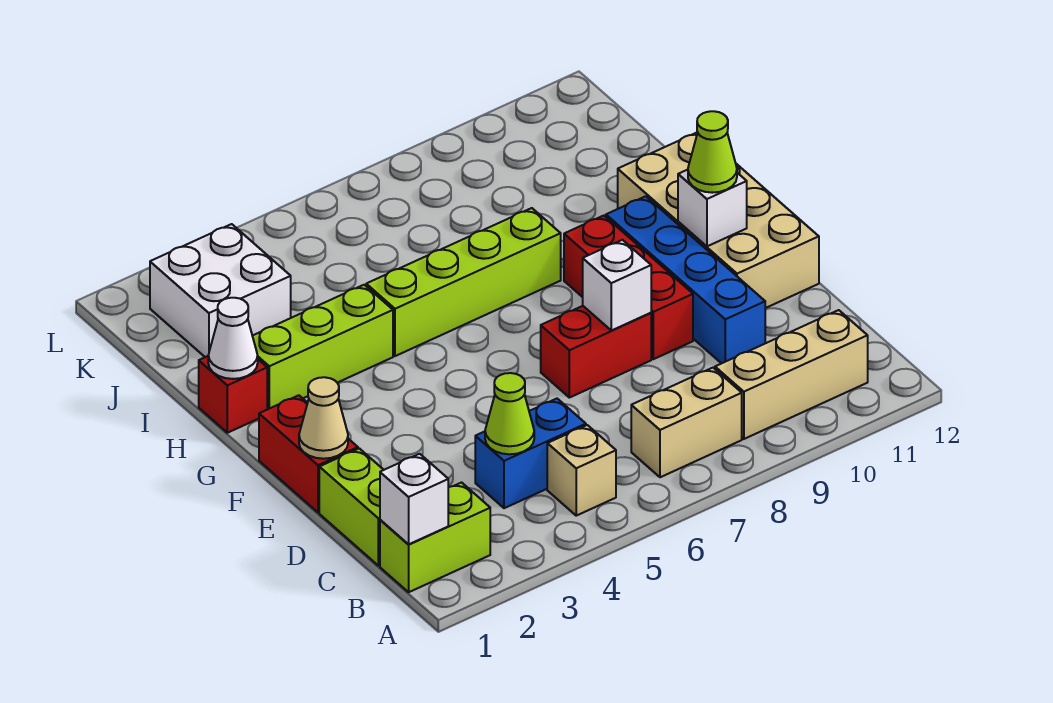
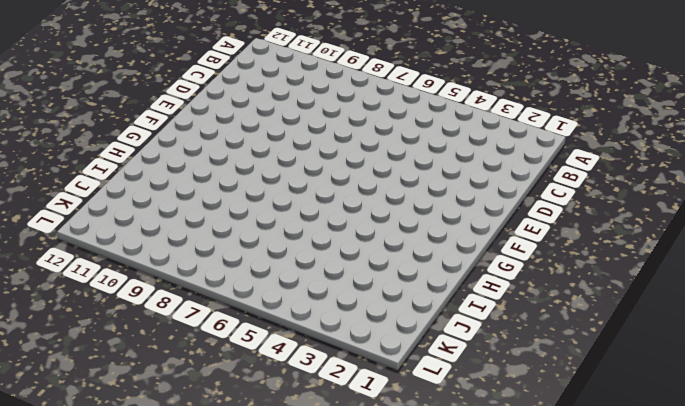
none -> lime 1x2 brick [380,483,490,592]
none -> tan 1x1 brick [547,425,616,516]
none -> tan 1x2 brick [631,368,742,477]

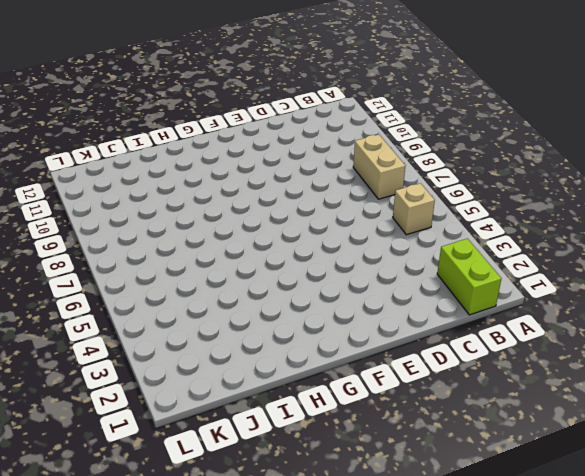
none -> tan 1x3 brick [715,310,868,439]
none -> lime 1x2 brick [319,448,383,566]
none -> blue 1x2 brick [475,399,586,508]

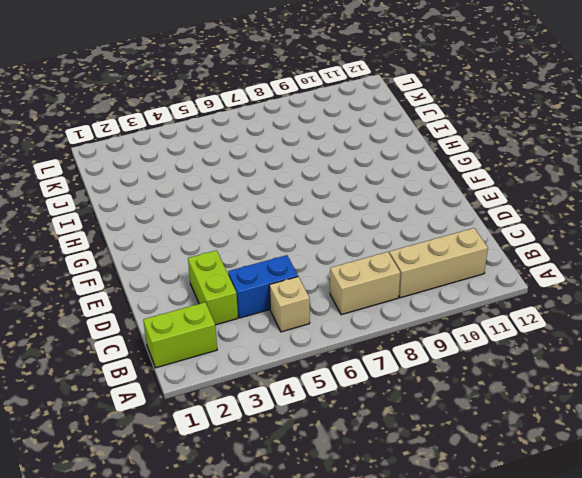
lime 1x2 brick [188,250,238,325] -> lime 1x2 brick moved to [319,448,383,566]
none -> blue 1x4 brick [606,196,765,364]
none -> red 1x2 brick [259,395,358,513]
none -> red 1x2 brick [541,306,651,398]

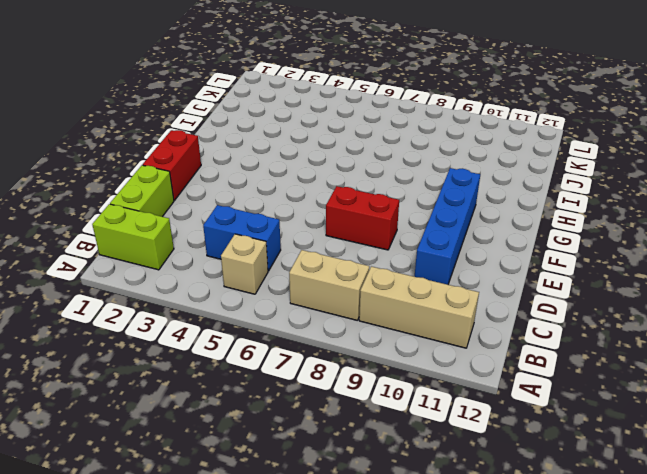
none -> red 1x3 brick [564,216,693,359]
none -> tan 2x4 brick [618,132,819,308]
none -> red 1x1 brick [199,356,267,433]

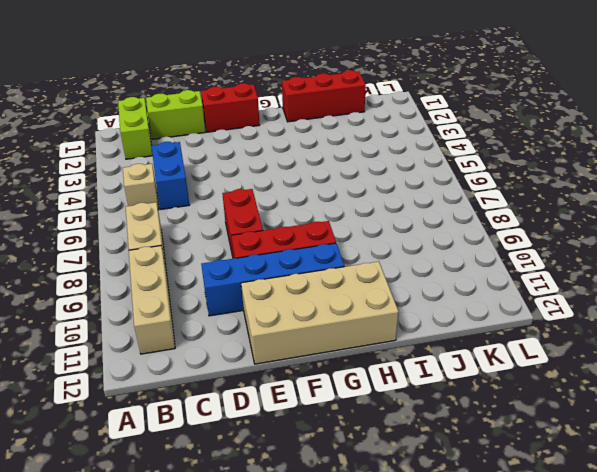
red 1x3 brick [282,70,366,122] -> red 1x1 brick [199,356,267,433]
none -> lime 1x3 brick [253,285,393,409]
none -> lime 1x4 brick [366,208,561,356]
none -> white 2x2 brick [150,224,291,357]

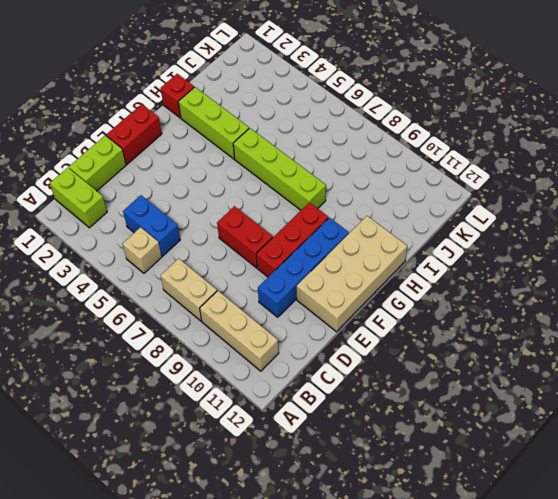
none -> white 2x2 brick [150,224,291,357]
none -> white 1x1 brick [380,454,448,544]
none -> lime 1x1 cone [485,373,534,454]

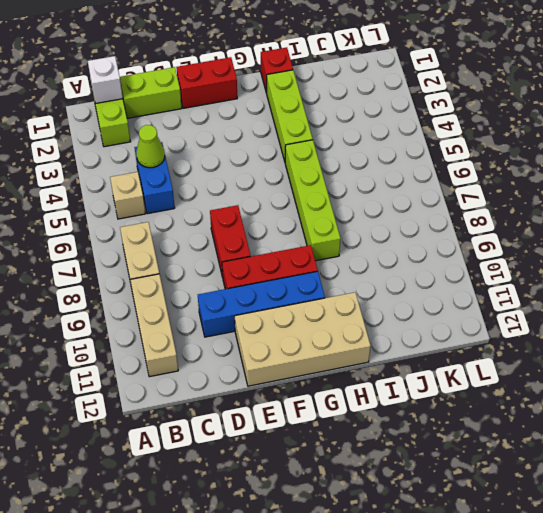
none -> white 2x2 brick [150,224,291,357]
none -> tan 1x1 cone [299,377,348,459]
none -> white 1x1 brick [583,240,651,331]

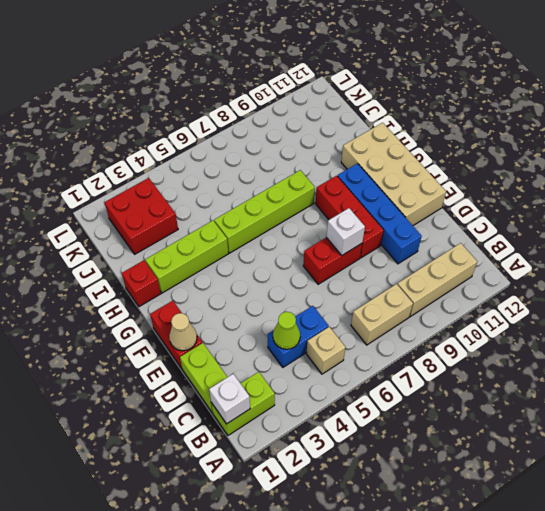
red 2x2 brick [105,178,178,254] -> white 2x2 brick [150,224,291,357]
none -> white 1x1 brick [678,170,747,246]
none -> white 1x1 cone [208,298,258,379]
none -> lime 1x1 cone [688,111,737,193]

